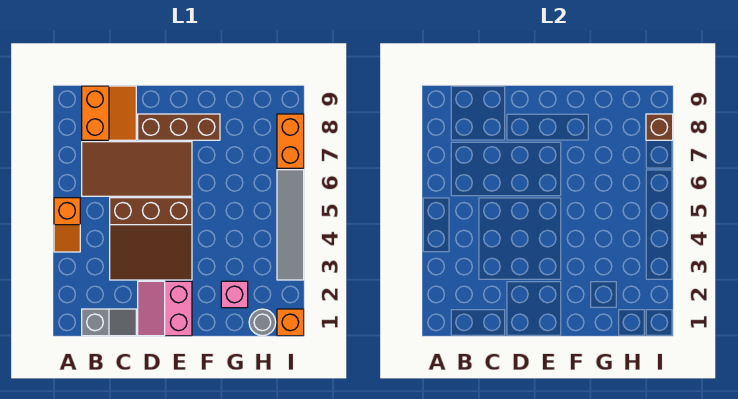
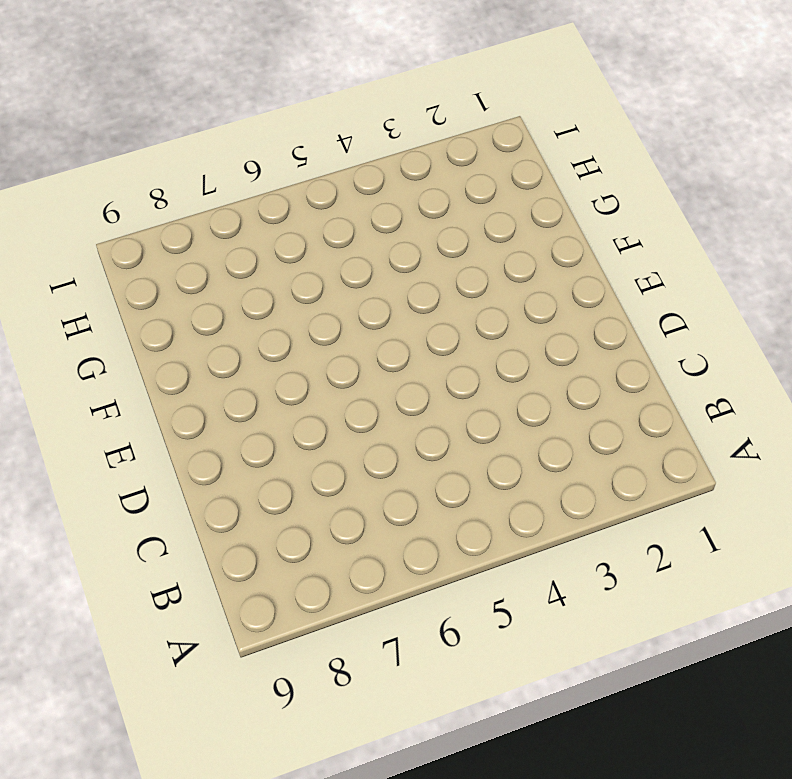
none -> orange 1x2 slope [54,198,80,252]
none -> grey 1x2 slope [82,309,136,336]
none -> brown 2x4 tile [82,142,192,196]

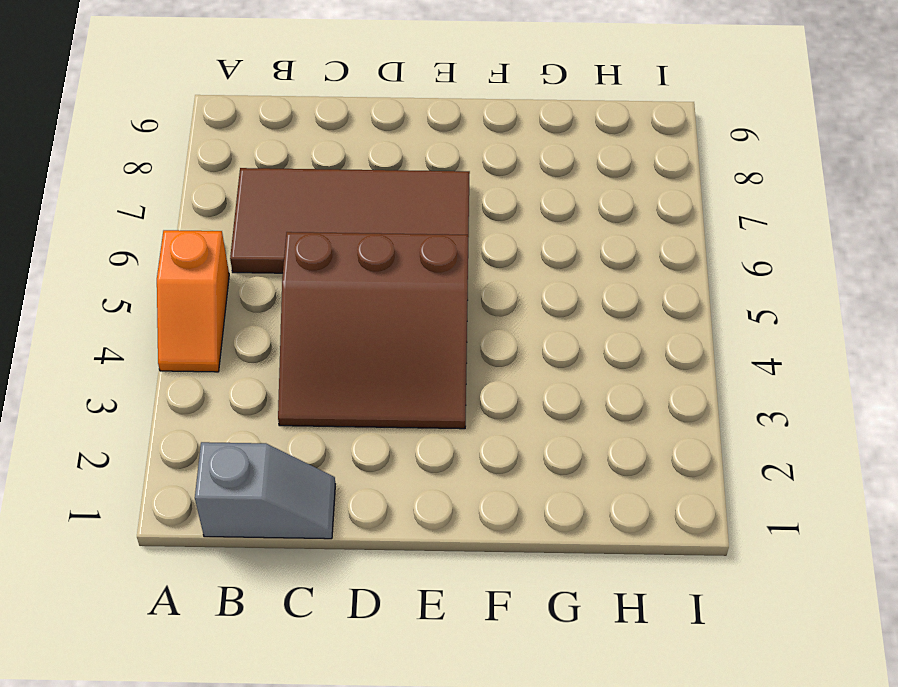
none -> orange 2x2 slope [82,86,136,140]
none -> pink 2x2 slope [138,281,192,336]
none -> brown 1x3 brick [138,114,220,140]

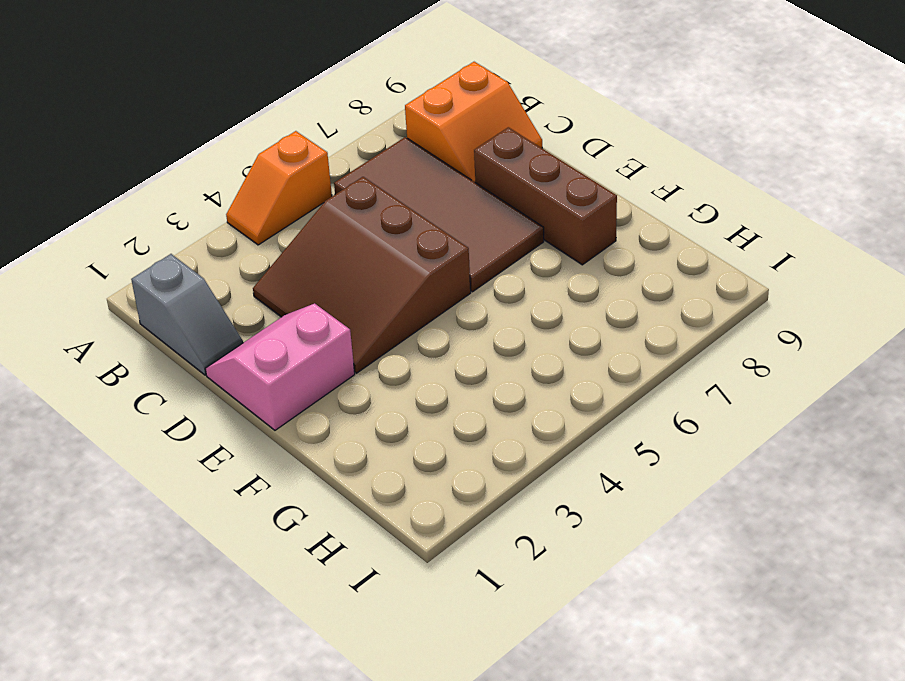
none -> pink 1x1 brick [221,281,248,308]
none -> grey 1x1 round brick [249,309,276,336]
none -> orange 1x1 brick [277,309,304,336]

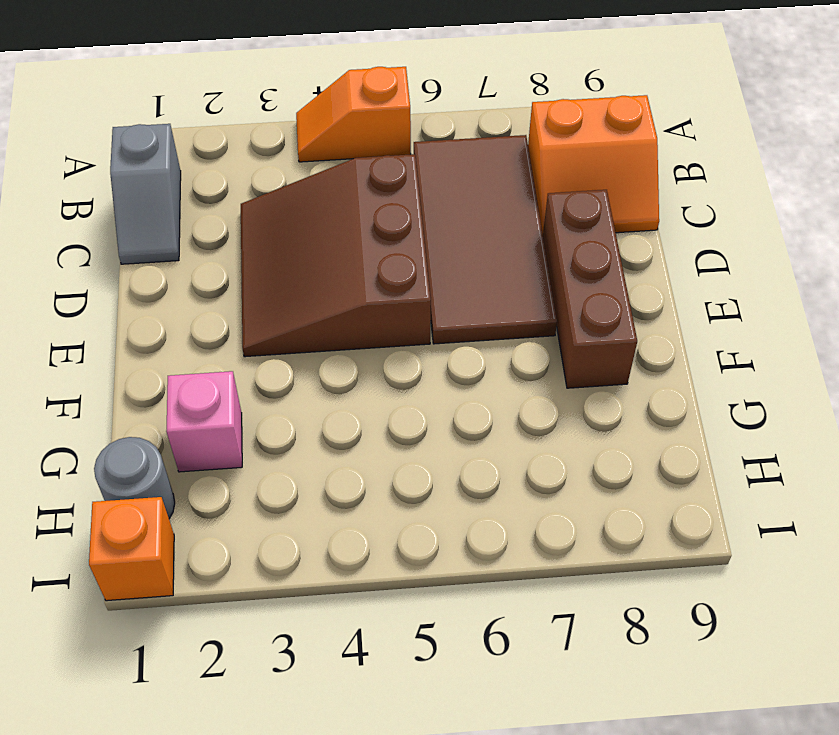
none -> pink 2x2 slope [138,281,192,336]
none -> grey 1x4 tile [277,170,304,280]
none -> orange 1x2 brick [277,114,304,168]

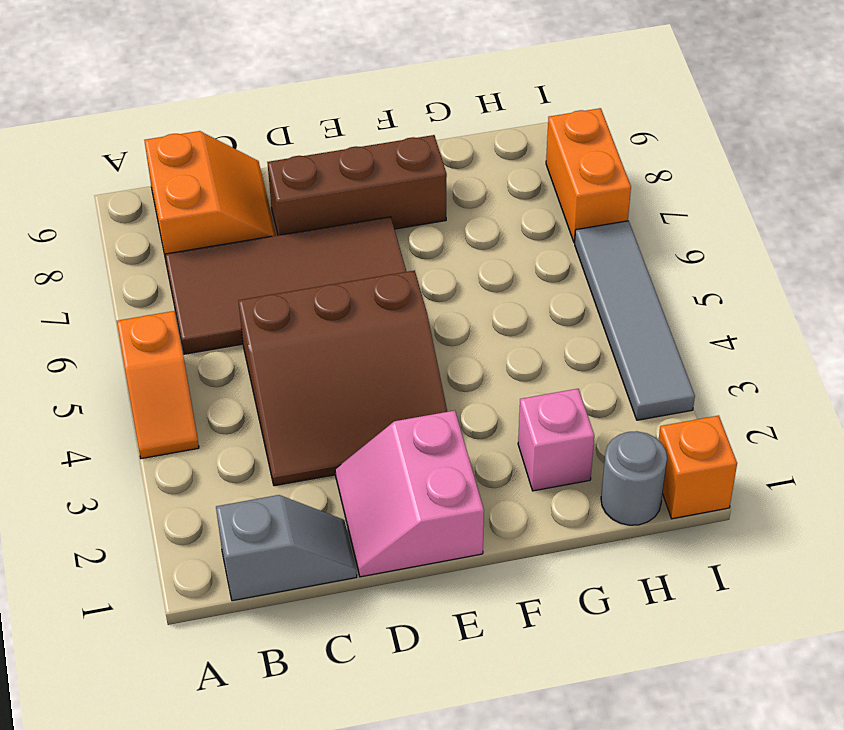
none -> brown 1x1 brick [646,114,673,140]

